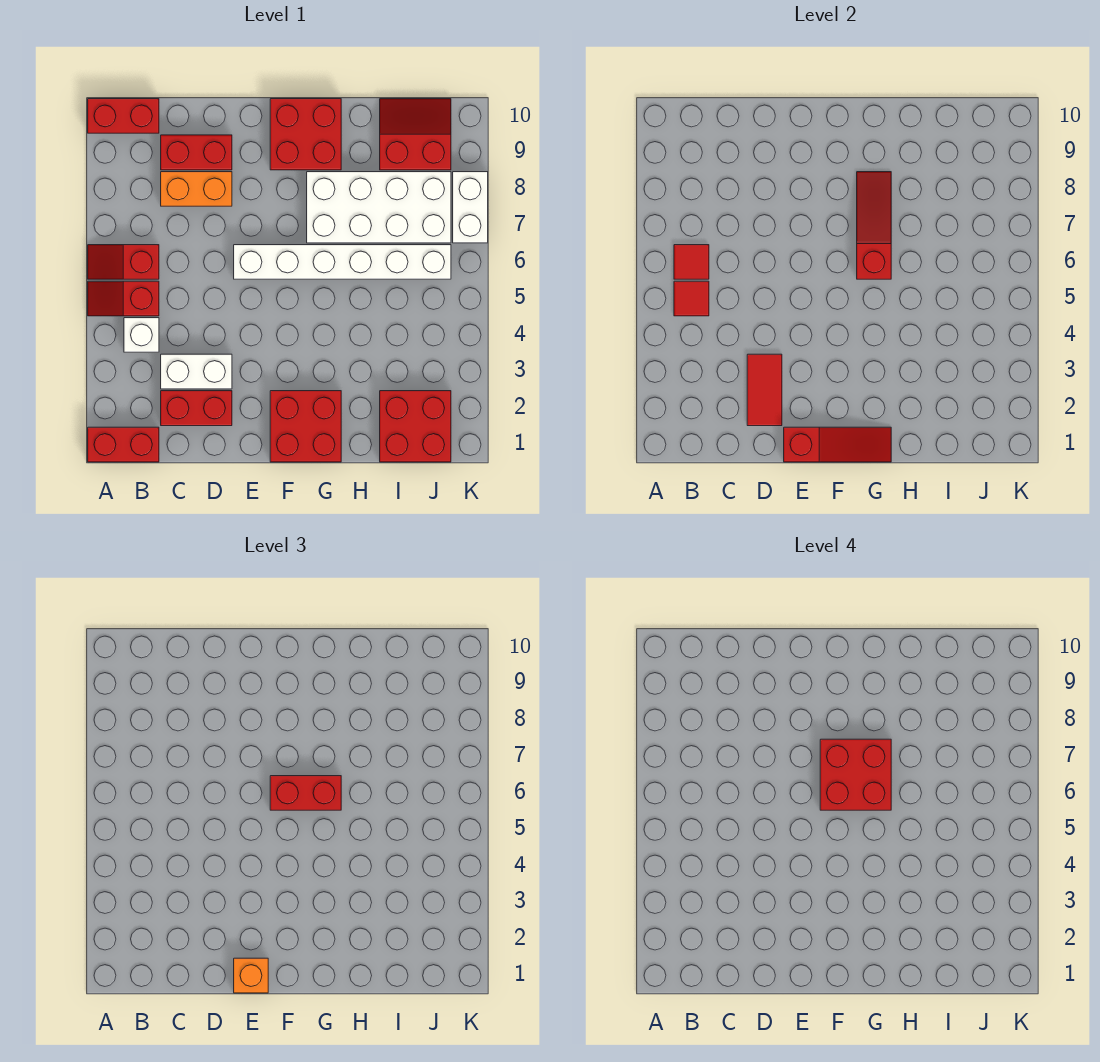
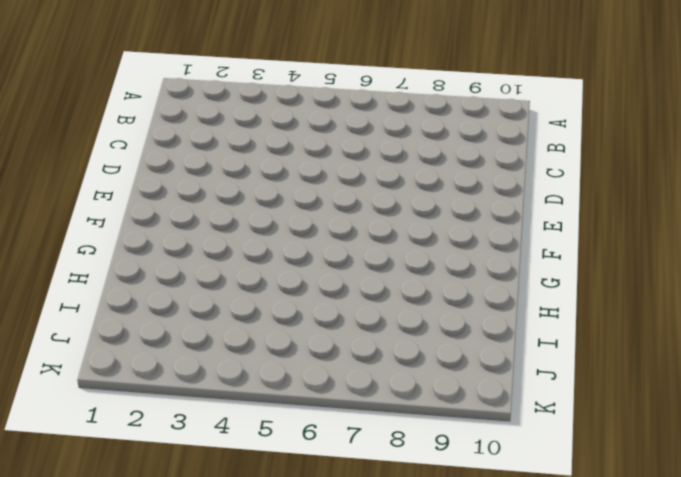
none -> red 1x2 brick [88,427,159,462]
none -> red 1x2 slope [88,281,159,316]
none -> red 1x2 slope [88,245,159,279]

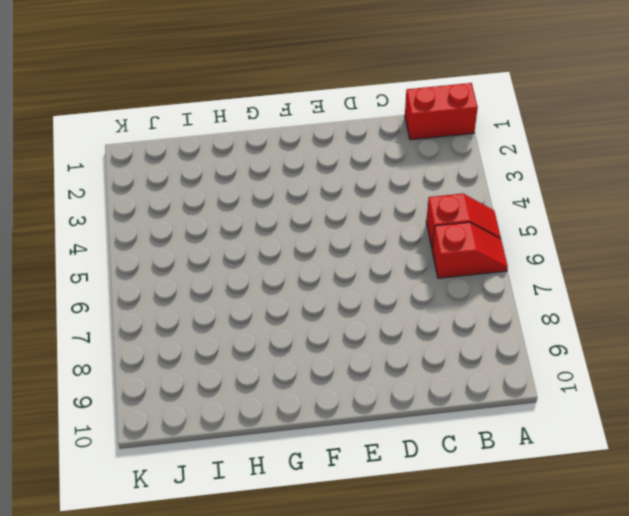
none -> red 1x2 brick [88,99,159,133]
none -> white 1x1 brick [124,318,159,352]
none -> red 1x2 brick [161,391,232,426]

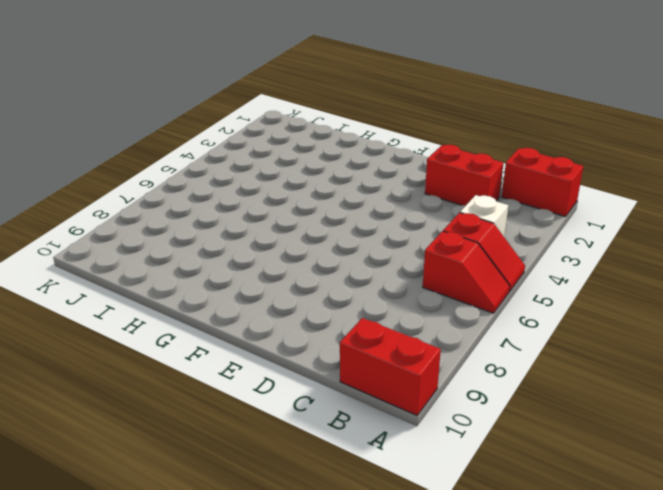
none -> white 1x2 brick [161,354,232,389]
none -> orange 1x2 brick [161,172,232,206]
none -> red 1x2 brick [161,135,232,170]

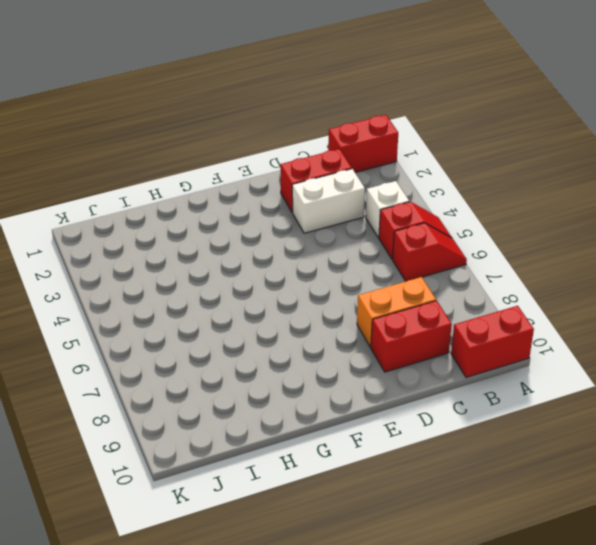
none -> white 1x6 brick [234,245,451,279]
none -> red 2x2 brick [270,391,341,462]
none -> red 2x2 brick [270,99,341,170]

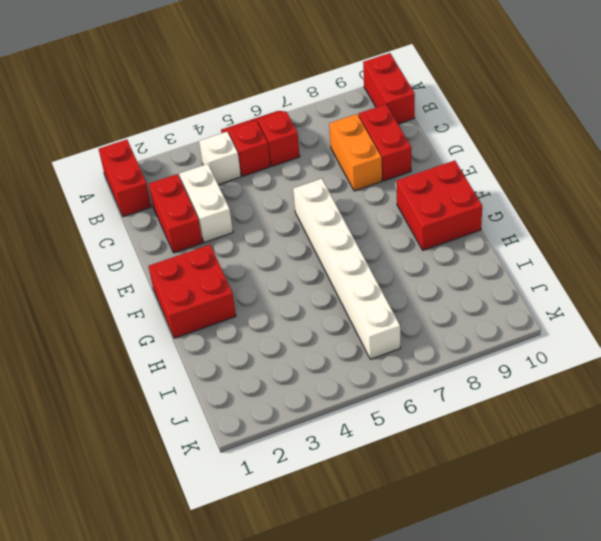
none -> white 2x4 brick [307,172,451,243]
none -> red 2x2 brick [380,391,451,462]
none -> red 2x2 slope [380,99,451,170]

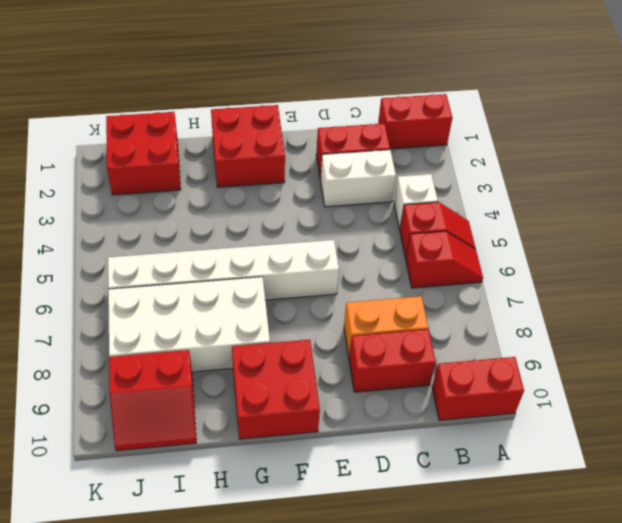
none -> white 1x2 brick [453,172,488,243]
none -> red 1x1 tile [674,281,709,316]
none -> red 1x1 tile [674,245,709,279]

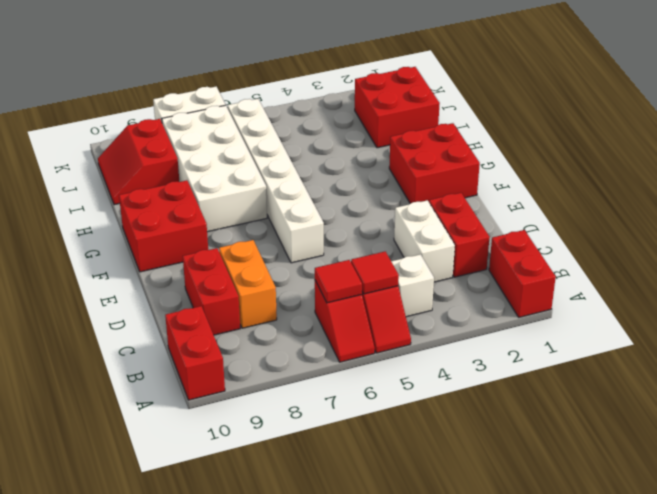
none -> red 1x2 tile [747,354,782,426]
none -> red 1x3 slope [784,427,891,462]
none -> red 1x3 slope [857,172,891,279]

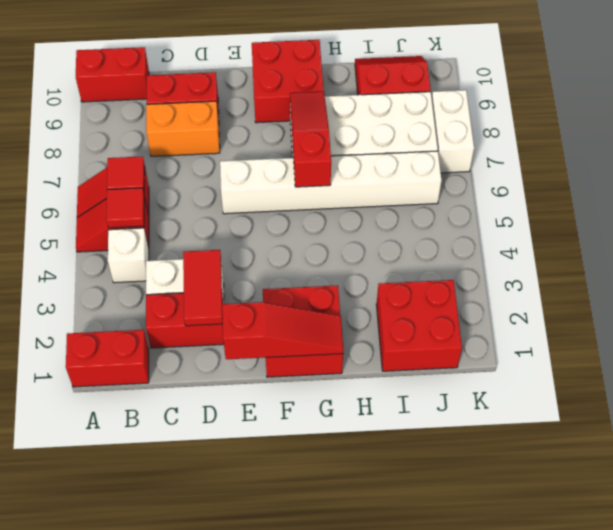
none -> orange 1x1 brick [234,958,268,993]
none -> red 1x2 brick [270,776,341,810]
none -> red 2x2 brick [820,739,891,810]

